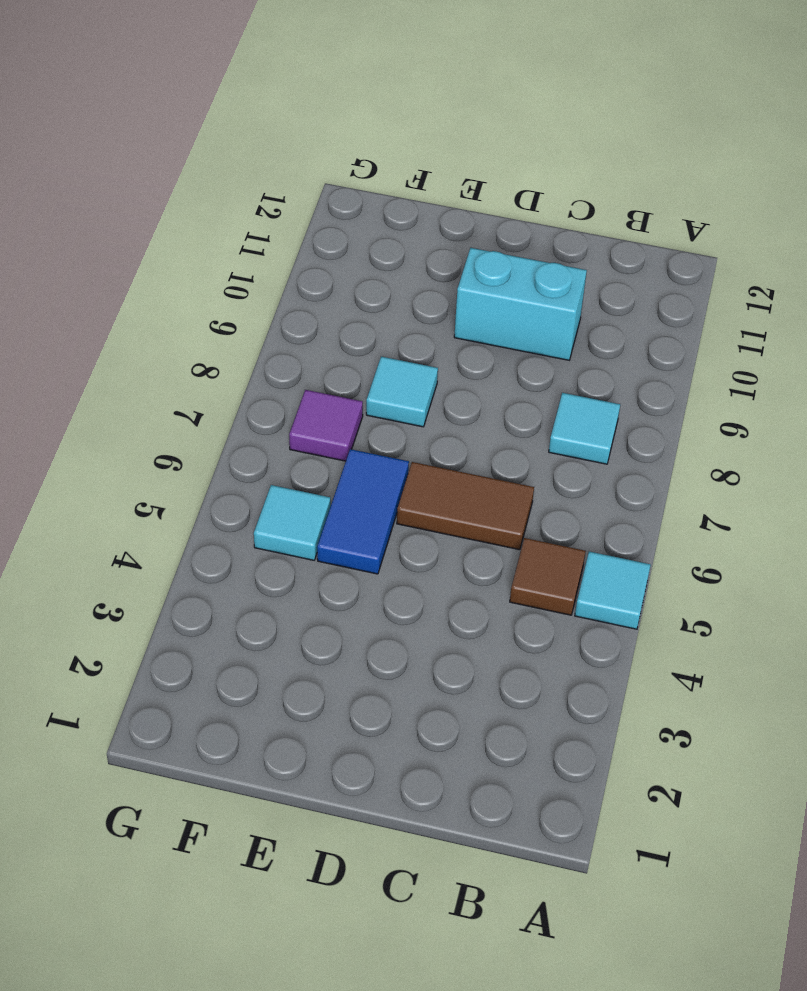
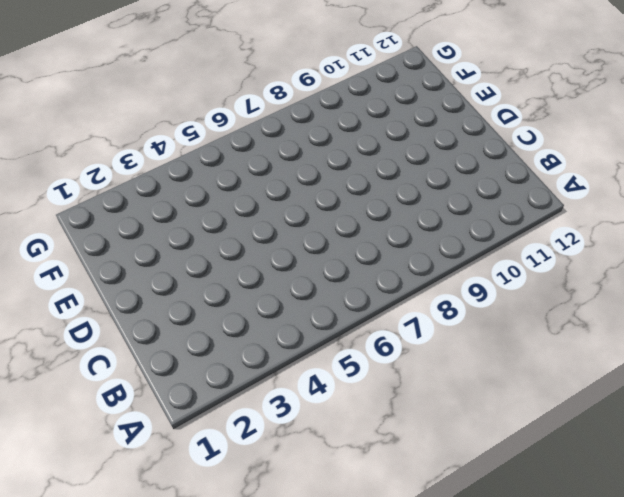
none -> cyan 1x1 tile [575,552,651,629]
none -> brown 1x1 tile [510,538,586,615]

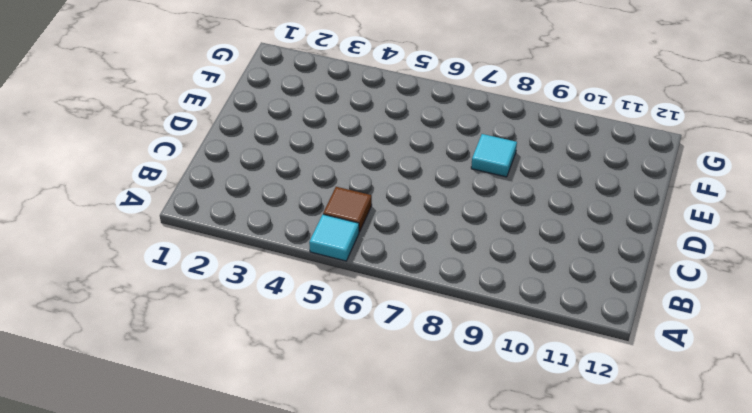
none -> cyan 1x1 tile [549,393,620,464]
none -> brown 1x2 tile [397,462,534,550]

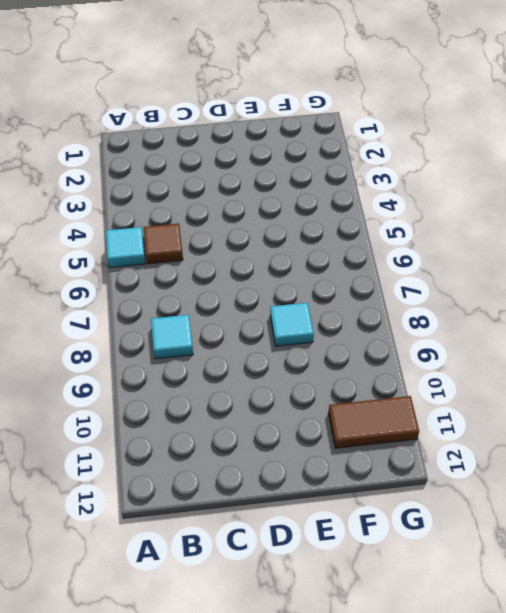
brown 1x2 tile [328,396,419,448] -> brown 1x2 tile moved to [397,462,534,550]
none -> cyan 1x2 brick [454,248,587,360]
none -> blue 1x2 tile [317,449,409,574]

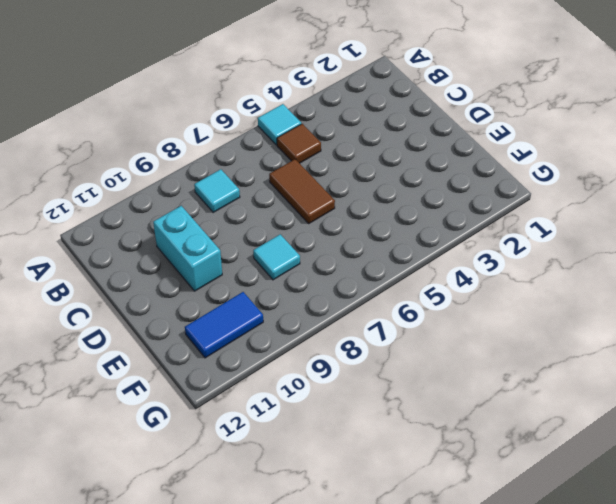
blue 1x2 tile [185,292,263,358] -> blue 1x2 tile moved to [317,449,409,574]
none -> cyan 1x1 tile [254,485,331,560]
none -> purple 1x1 tile [289,390,363,461]

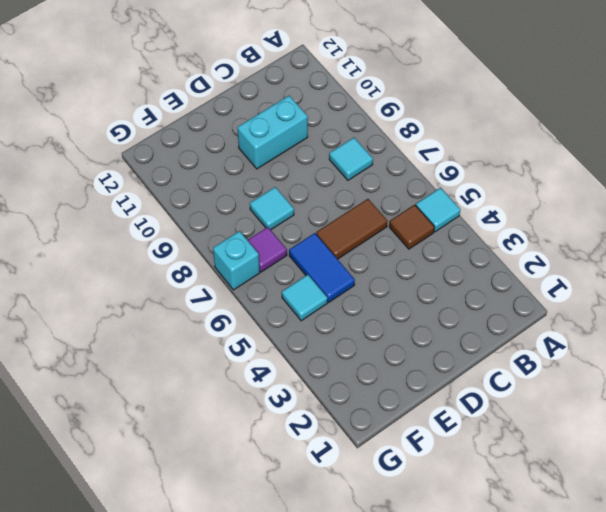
cyan 1x1 brick [213,231,260,290] -> none

